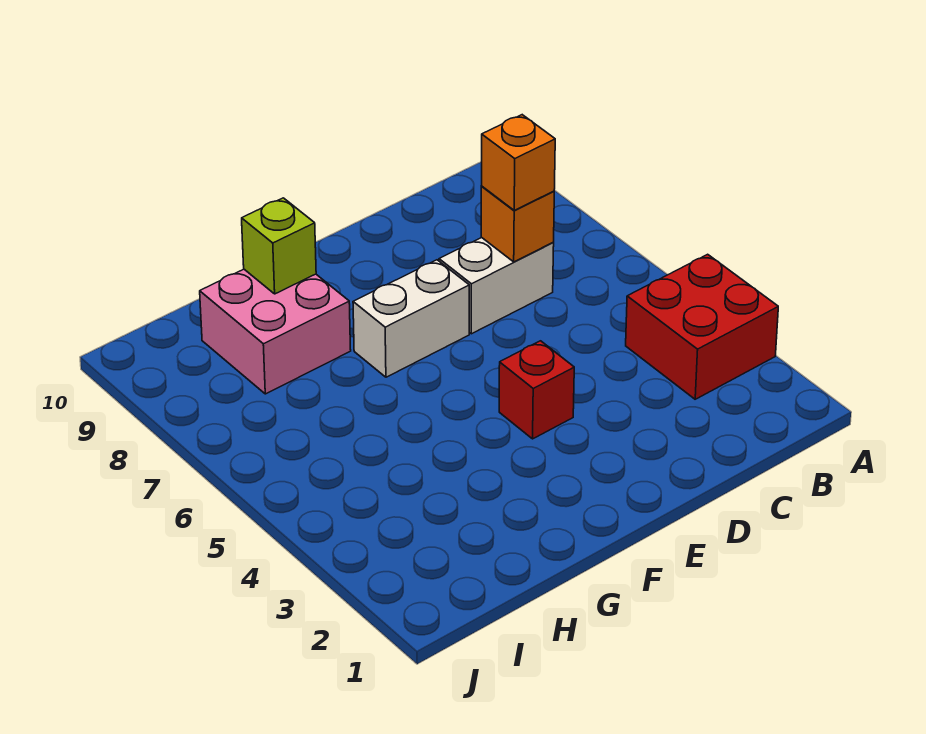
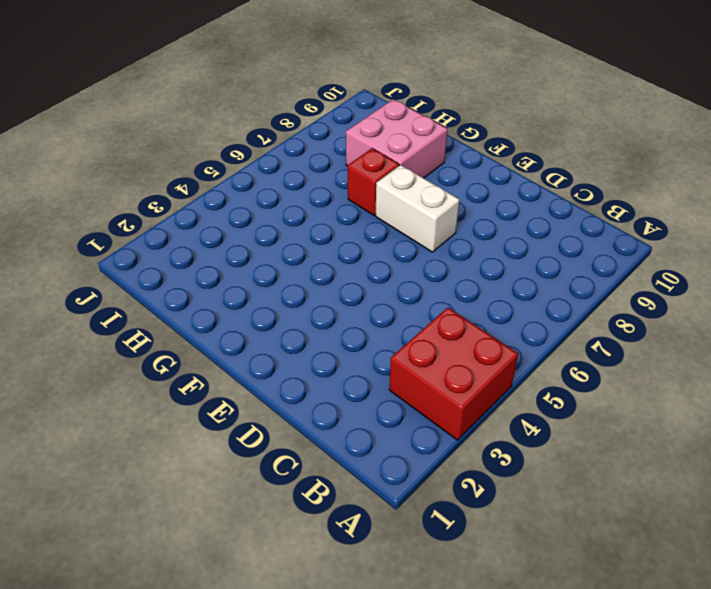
red 1x1 brick [348,148,399,215] -> red 1x1 brick moved to [499,341,574,439]
none -> white 1x2 brick [439,238,554,334]
none -> orange 1x1 brick [481,187,554,262]

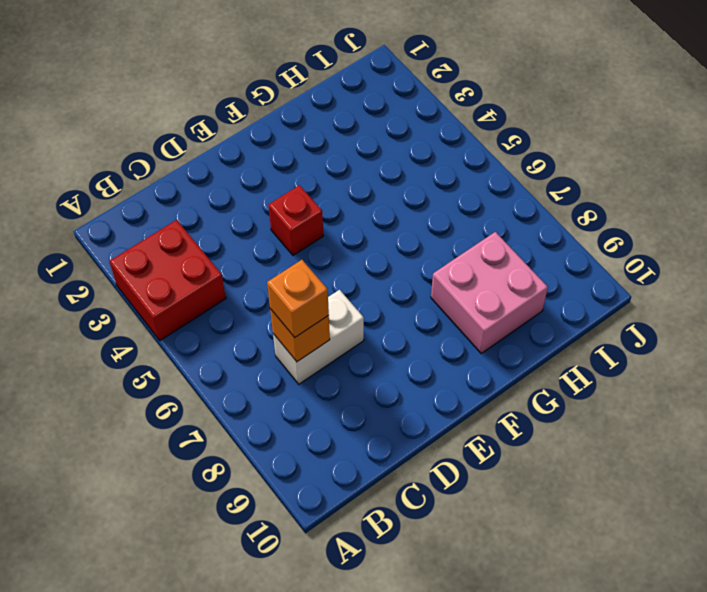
none -> white 1x2 brick [353,260,469,377]
none -> lime 1x1 brick [242,198,316,294]

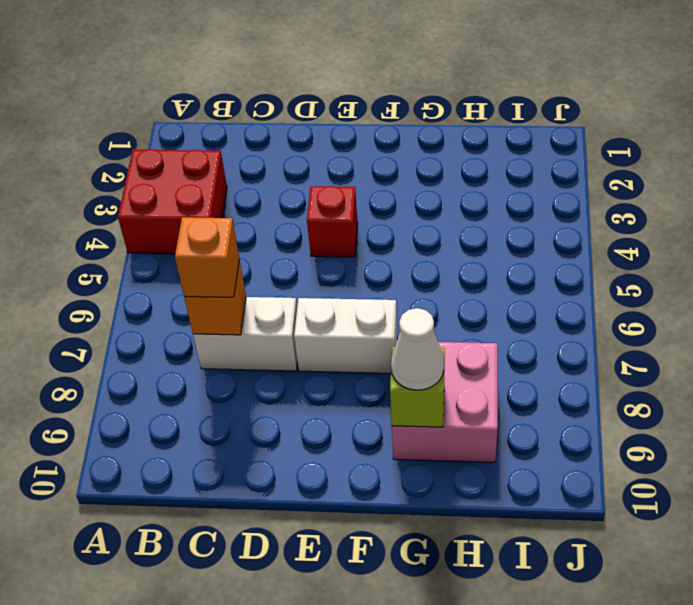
white 1x1 cone [391,308,444,390] -> none

